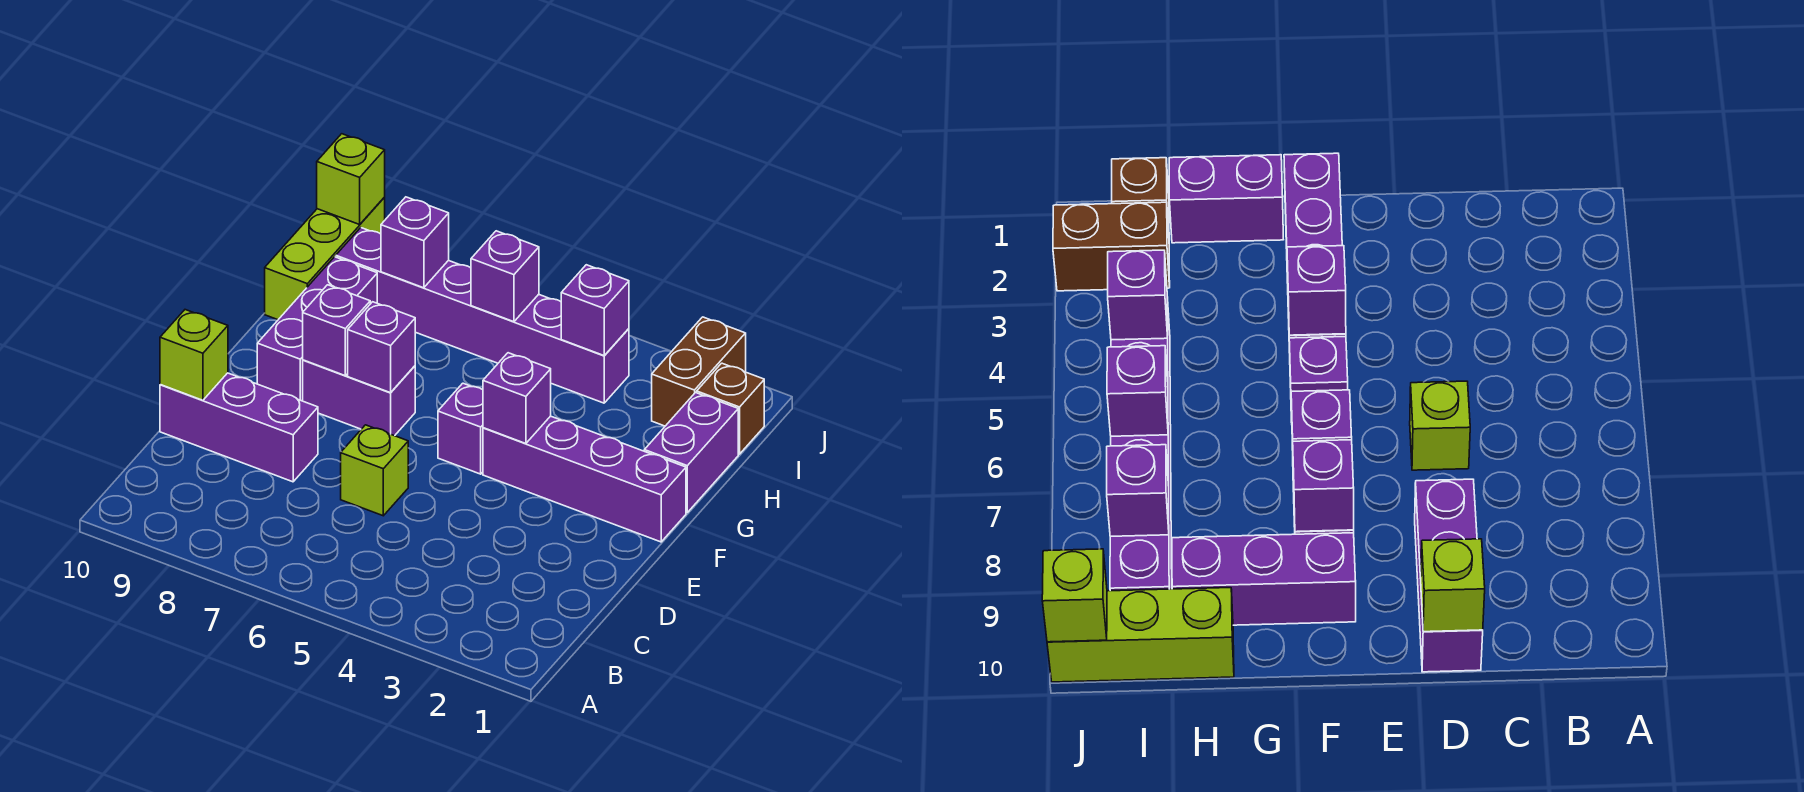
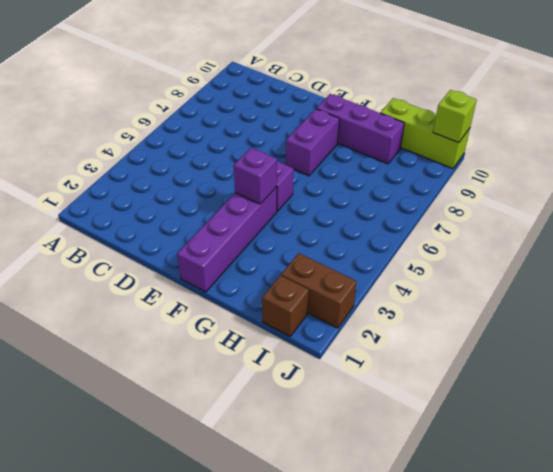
none -> lime 1x1 brick [341,425,408,516]
none -> purple 1x3 brick [160,373,318,482]
none -> purple 1x2 brick [644,393,738,513]

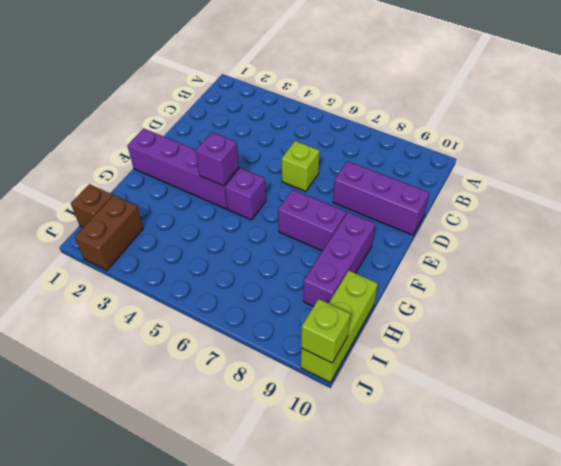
none -> purple 1x2 brick [644,393,738,513]
none -> purple 1x6 brick [336,228,629,403]
none -> lime 1x1 brick [160,310,228,400]

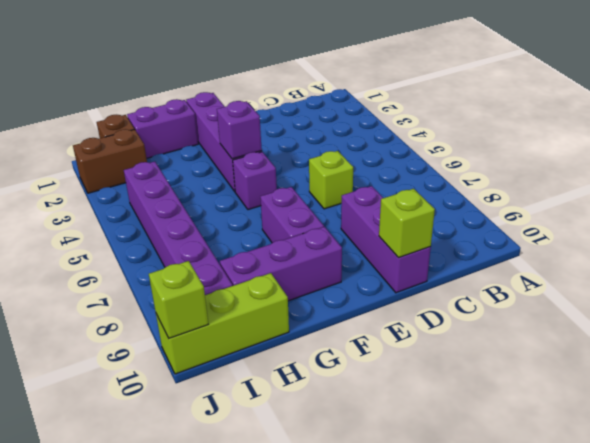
none -> purple 1x1 brick [348,302,415,393]
none -> purple 1x1 brick [303,285,370,375]
none -> purple 1x1 brick [561,265,629,356]

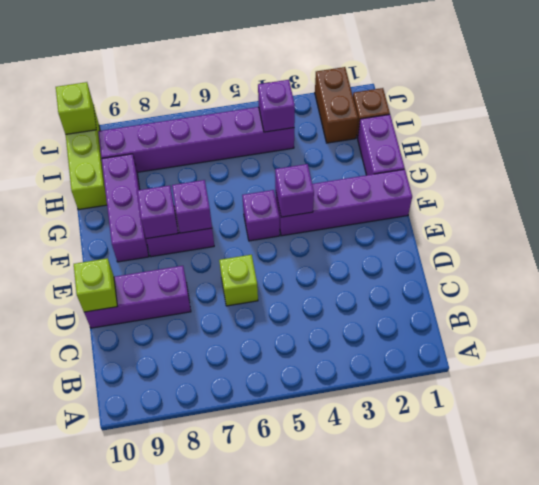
none -> purple 1x1 brick [471,231,539,322]
none -> purple 1x1 brick [381,197,449,288]

